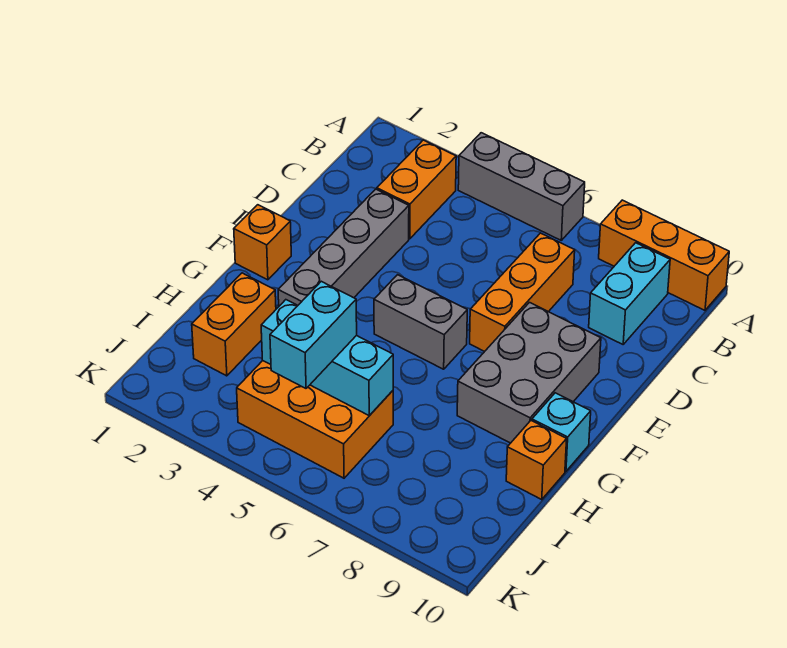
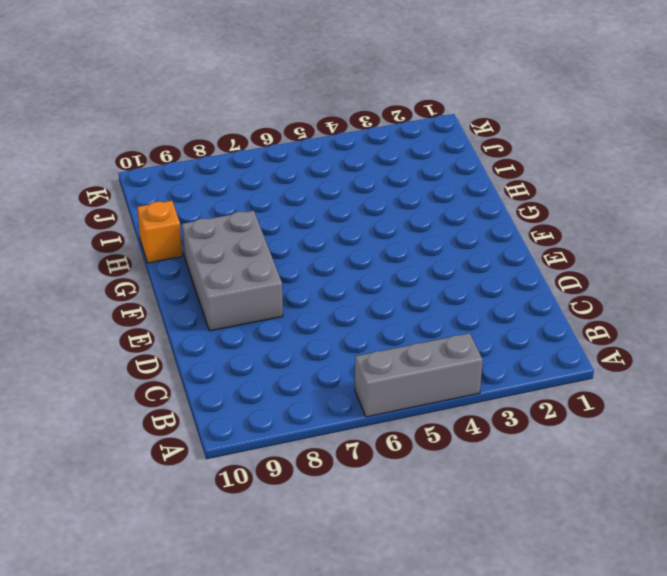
none -> orange 1x3 brick [599,200,729,310]
none -> orange 1x2 brick [377,140,456,239]
none -> cyan 1x2 brick [589,243,670,344]

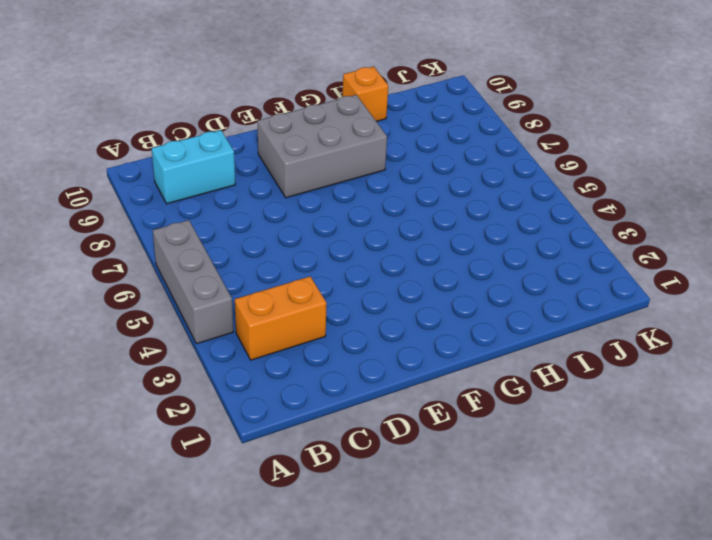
none -> orange 1x3 brick [599,200,729,310]
none -> orange 1x3 brick [470,233,575,352]
none -> grey 1x4 brick [278,189,409,306]

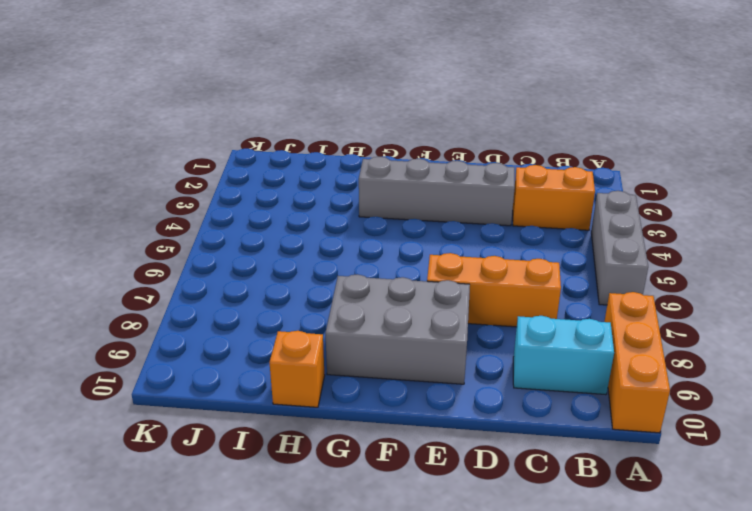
none -> orange 1x1 brick [234,205,291,280]
none -> grey 1x2 brick [374,275,467,369]
none -> cyan 1x1 brick [532,393,591,471]

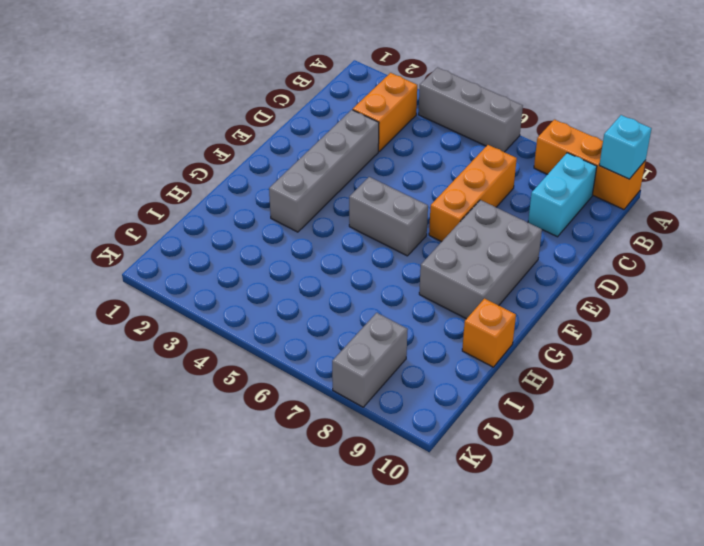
cyan 1x1 brick [599,115,651,179] -> cyan 1x1 brick moved to [532,393,591,471]
grey 1x2 brick [332,313,408,407] -> none
none -> orange 1x1 brick [234,205,291,280]
none -> orange 1x2 brick [192,273,276,376]
none -> orange 2x3 brick [237,361,393,478]

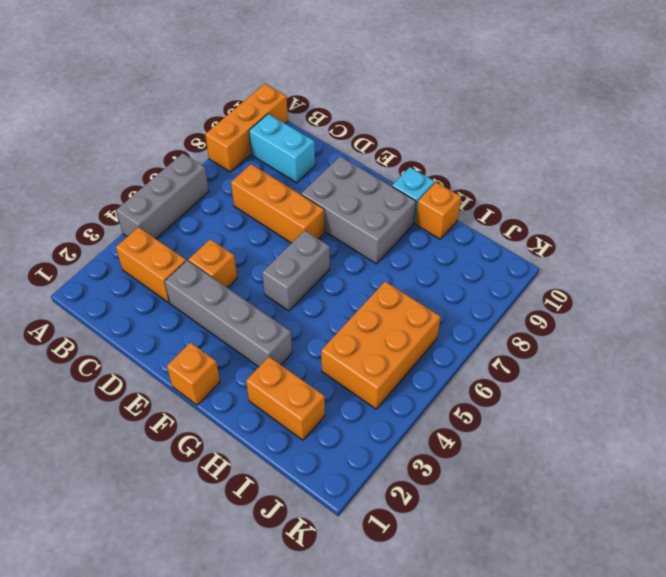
orange 1x1 brick [188,239,237,288] -> none
none -> cyan 1x3 brick [261,300,393,416]
none -> cyan 1x2 brick [270,281,357,388]

